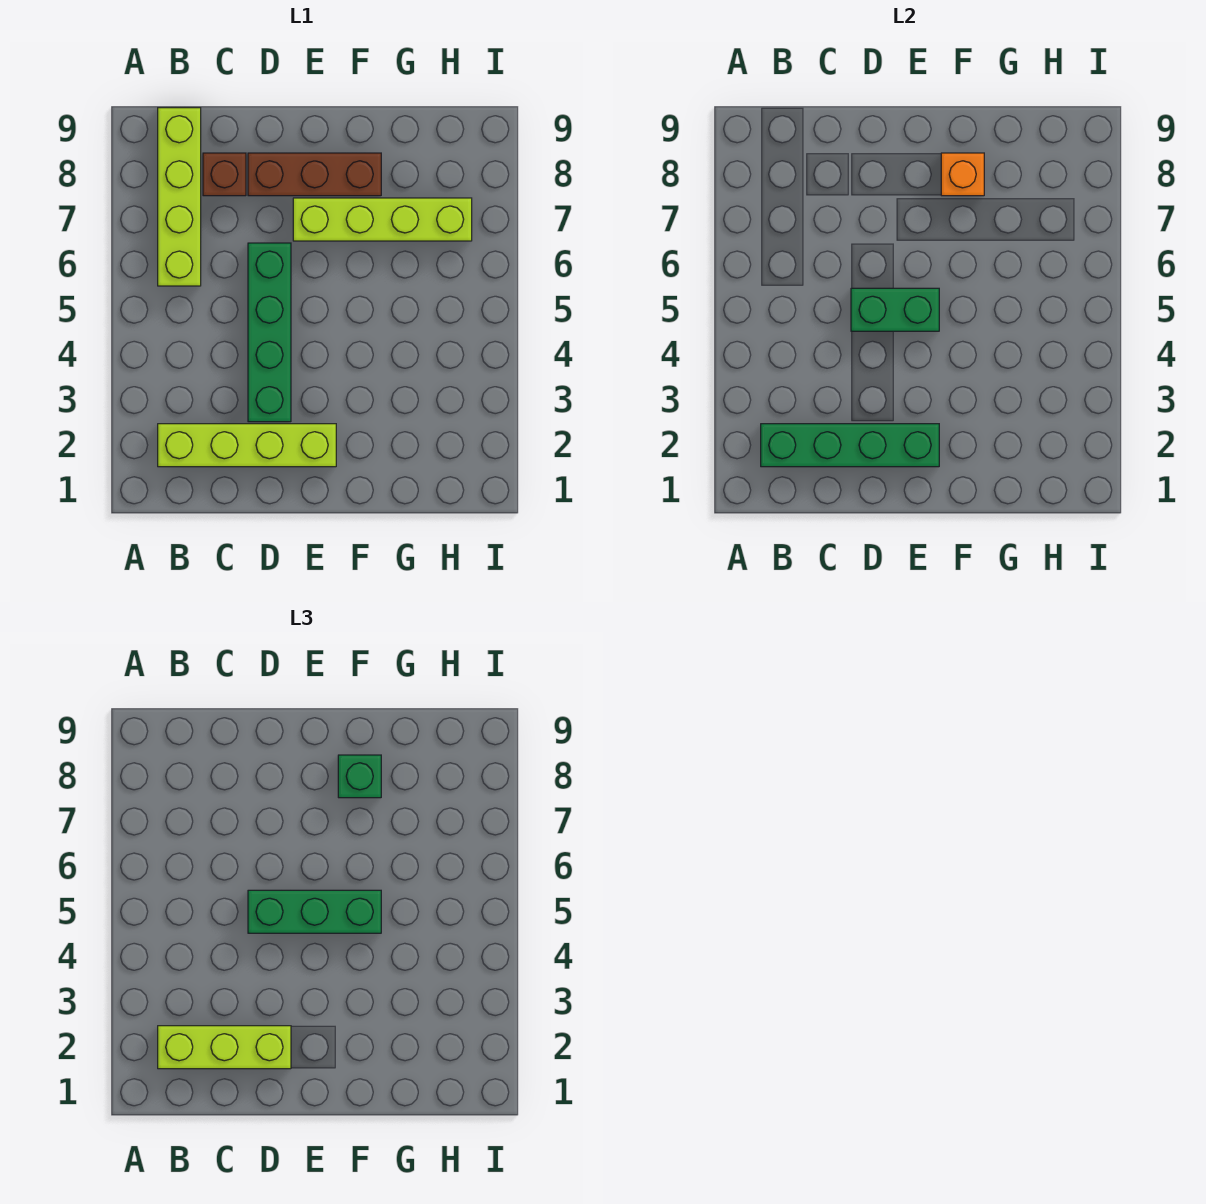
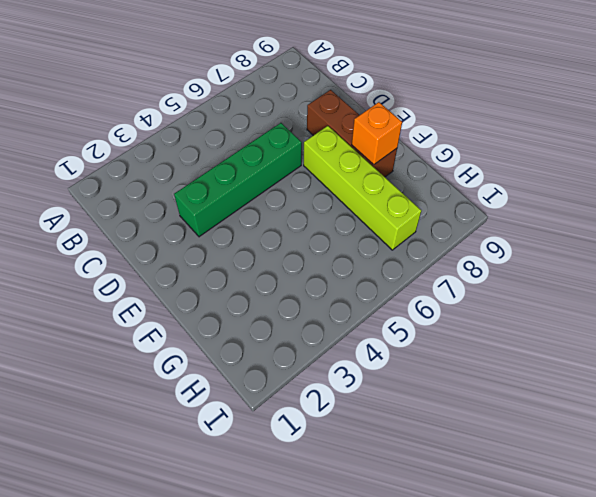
none -> lime 1x4 brick [158,424,336,467]
none -> lime 1x4 brick [158,108,201,286]
none -> brown 1x1 brick [203,153,246,196]

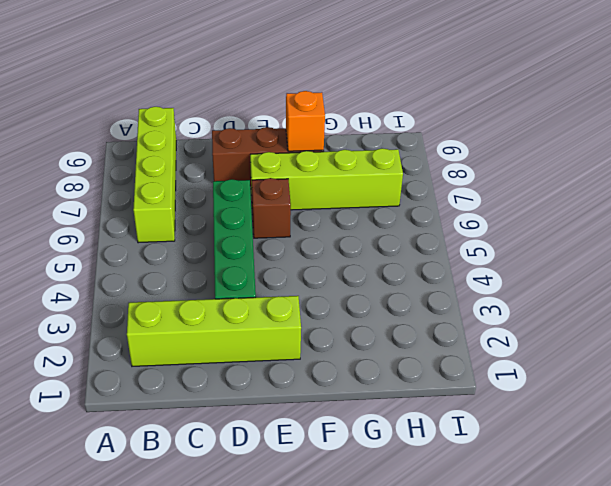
brown 1x1 brick [252,178,291,238] -> brown 1x1 brick moved to [203,153,246,196]
none -> green 1x4 brick [761,424,939,467]
none -> green 1x2 brick [851,288,939,331]
none -> lime 1x3 brick [158,1026,291,1069]

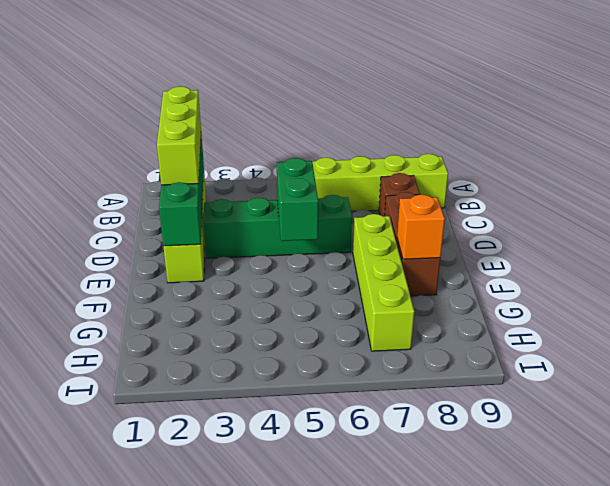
none -> green 1x3 brick [248,890,381,933]
none -> green 1x1 brick [338,755,381,798]

